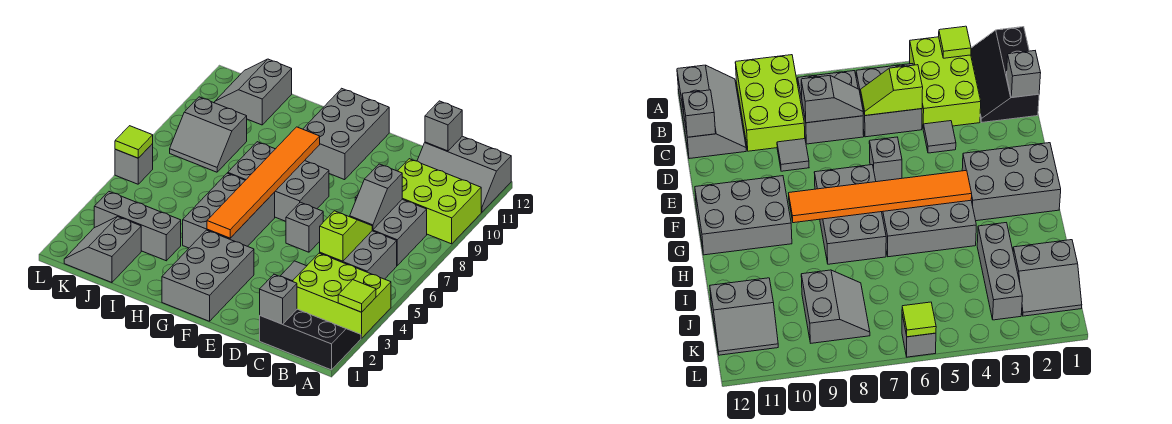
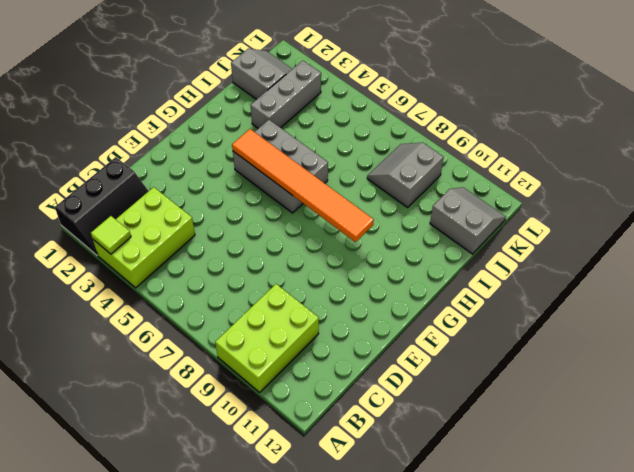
none -> grey 2x3 slope [417,136,511,212]
none -> grey 2x2 brick [320,231,397,279]
none -> grey 2x2 brick [372,199,427,265]

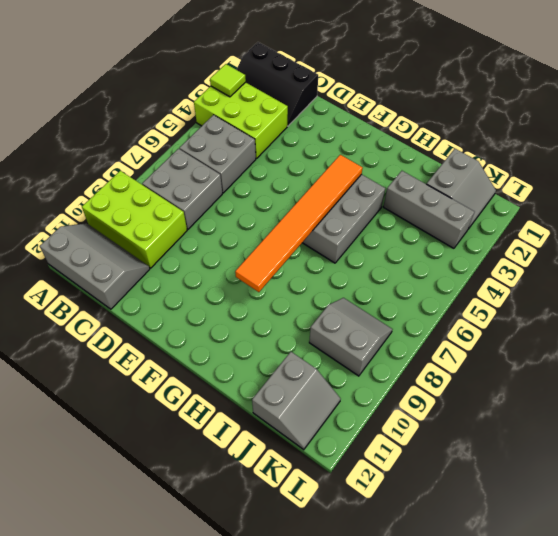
none -> grey 1x1 tile [281,261,306,281]
none -> grey 1x1 tile [777,139,809,171]
none -> grey 1x1 brick [286,202,323,252]

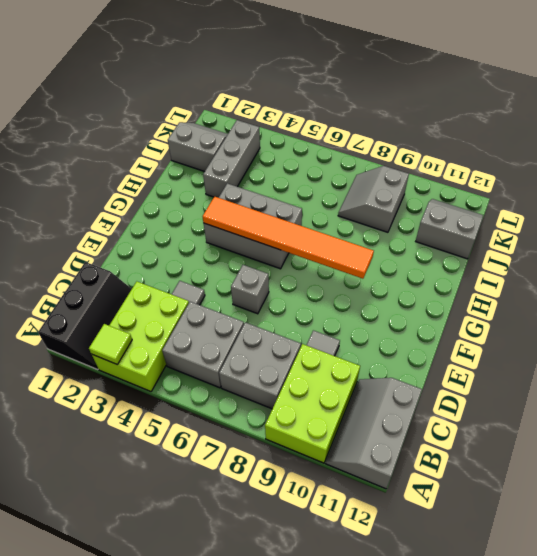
none -> grey 2x3 brick [162,230,254,321]
none -> grey 2x3 brick [228,142,329,221]
none -> grey 2x3 brick [303,88,389,180]

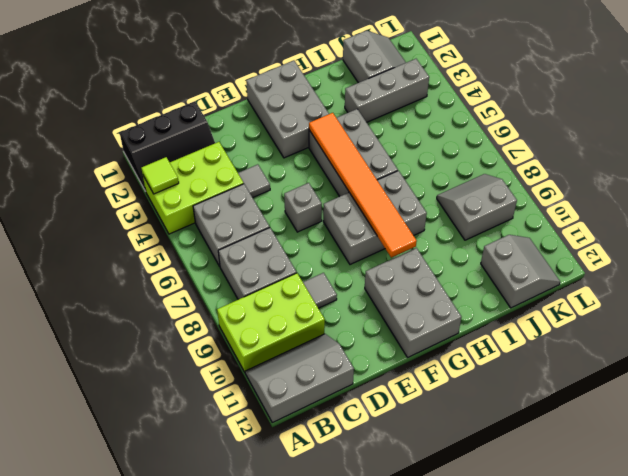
none -> grey 1x1 brick [115,144,153,184]
none -> grey 1x1 brick [260,274,297,324]
none -> lime 1x2 slope [320,211,372,261]

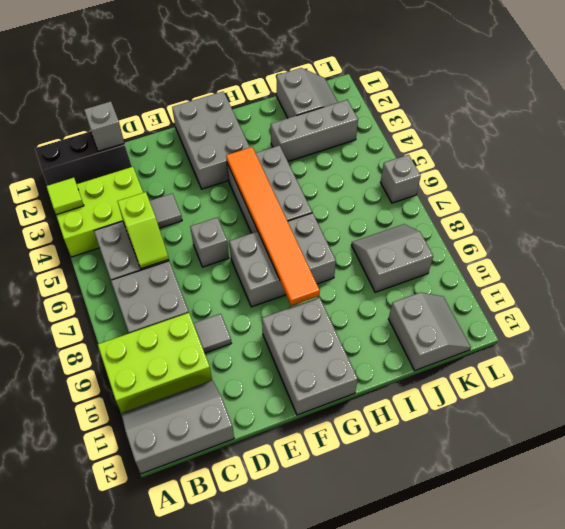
none -> grey 1x2 slope [350,164,402,230]
none -> grey 1x1 brick [425,101,462,151]
none -> lime 1x1 tile [115,126,153,158]

